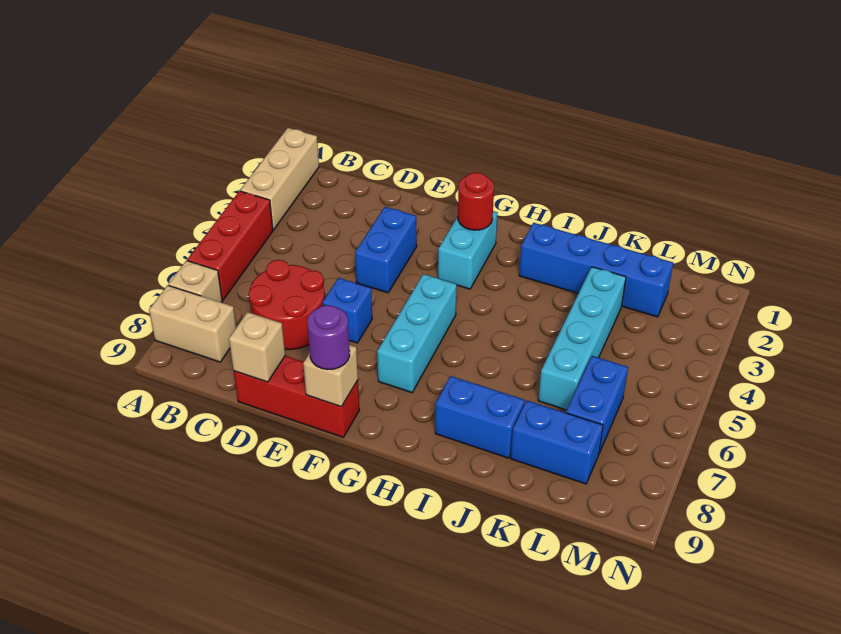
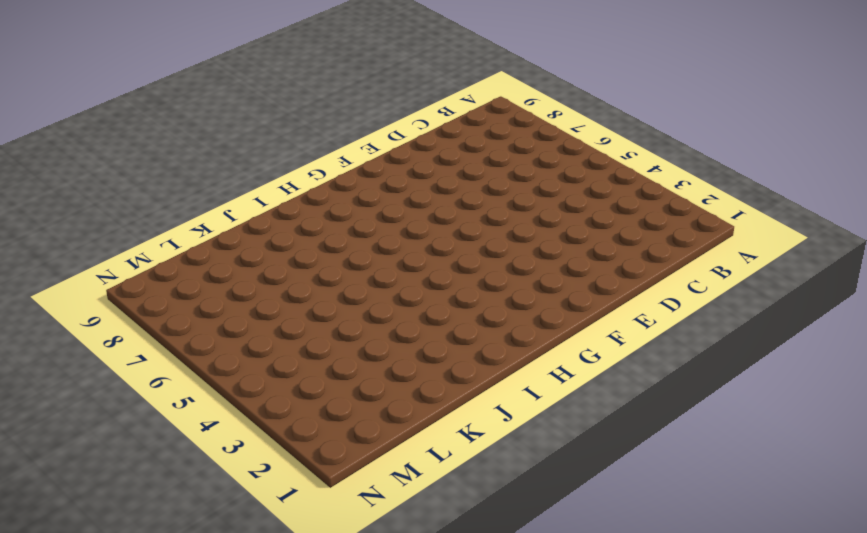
none -> tan 1x3 brick [240,128,319,230]
none -> red 1x3 brick [187,191,273,300]
none -> tan 1x1 brick [168,261,222,303]

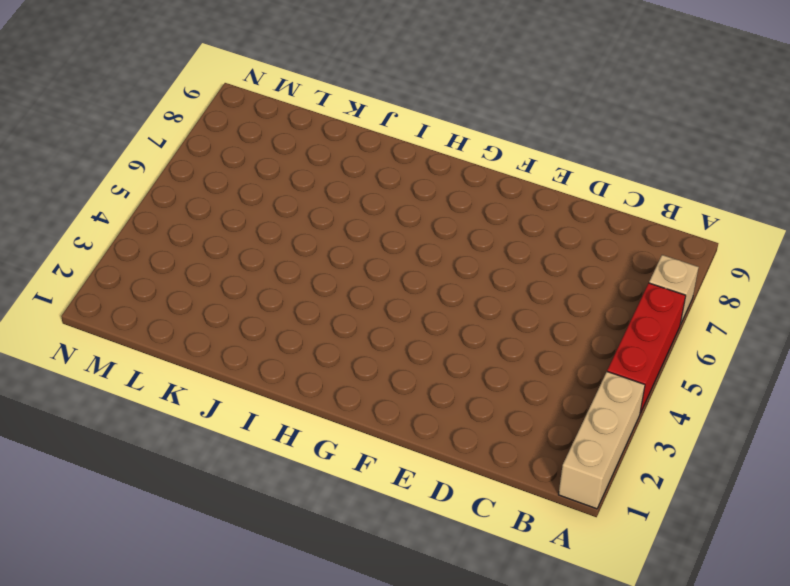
none -> tan 1x2 brick [149,285,236,362]
none -> red 2x2 round brick [249,260,325,350]
none -> red 1x3 brick [234,356,359,437]

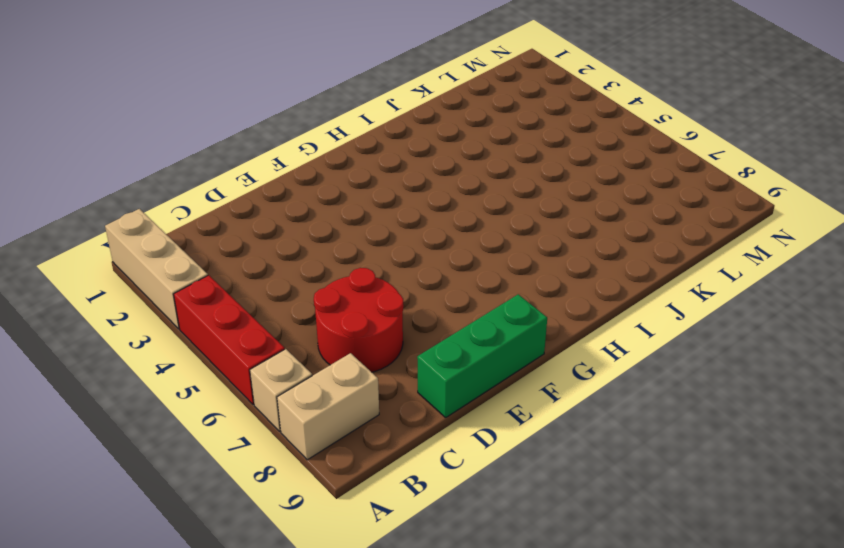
green 1x3 brick [417,294,547,418] -> red 1x3 brick [234,356,359,437]
none -> blue 1x2 brick [355,207,417,293]
none -> blue 1x1 brick [323,278,372,343]
none -> cyan 1x2 brick [438,211,498,289]

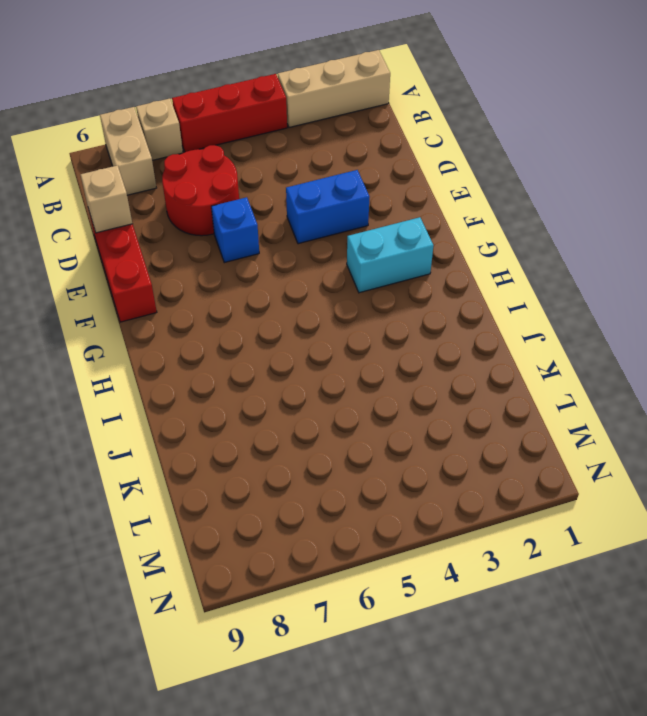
none -> cyan 1x3 brick [377,274,457,393]
none -> blue 1x4 brick [519,223,673,317]
none -> blue 1x2 brick [435,376,525,458]

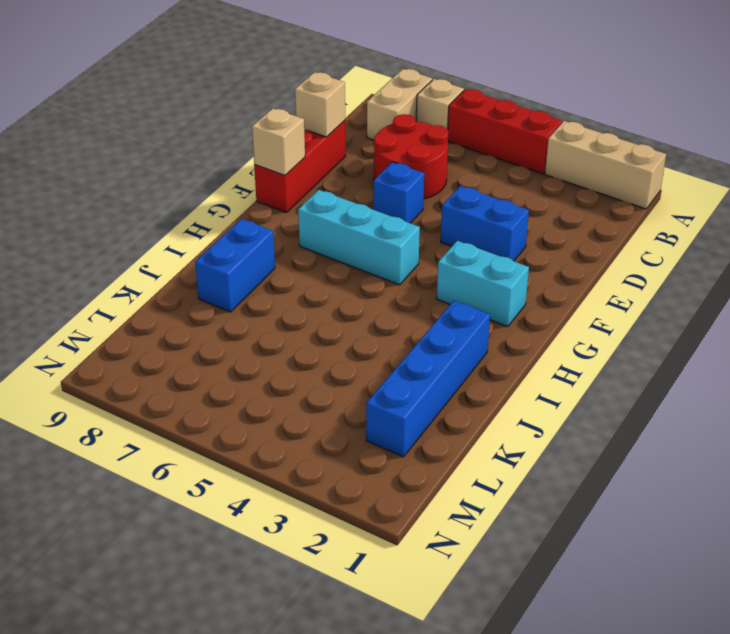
none -> cyan 1x4 brick [538,267,626,410]
none -> blue 1x2 brick [511,401,603,484]
none -> blue 1x2 brick [566,356,628,453]

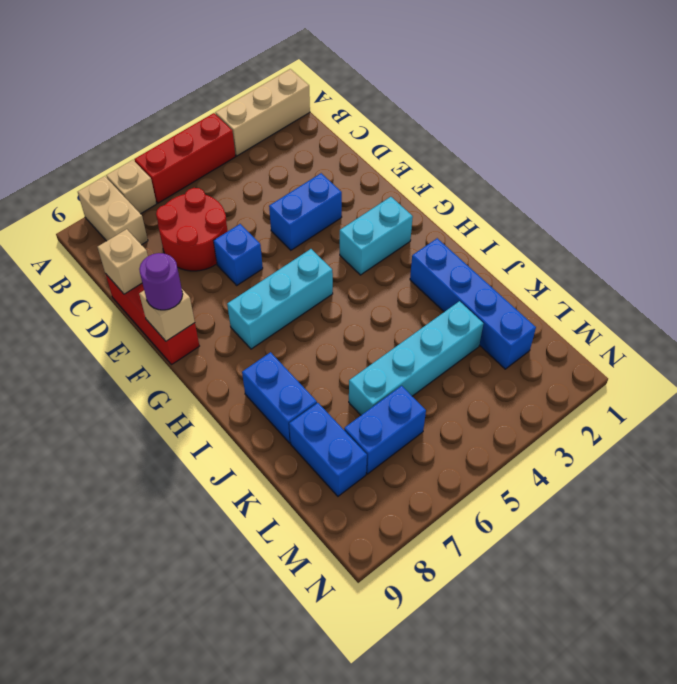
none -> red 1x1 round brick [458,172,494,230]

